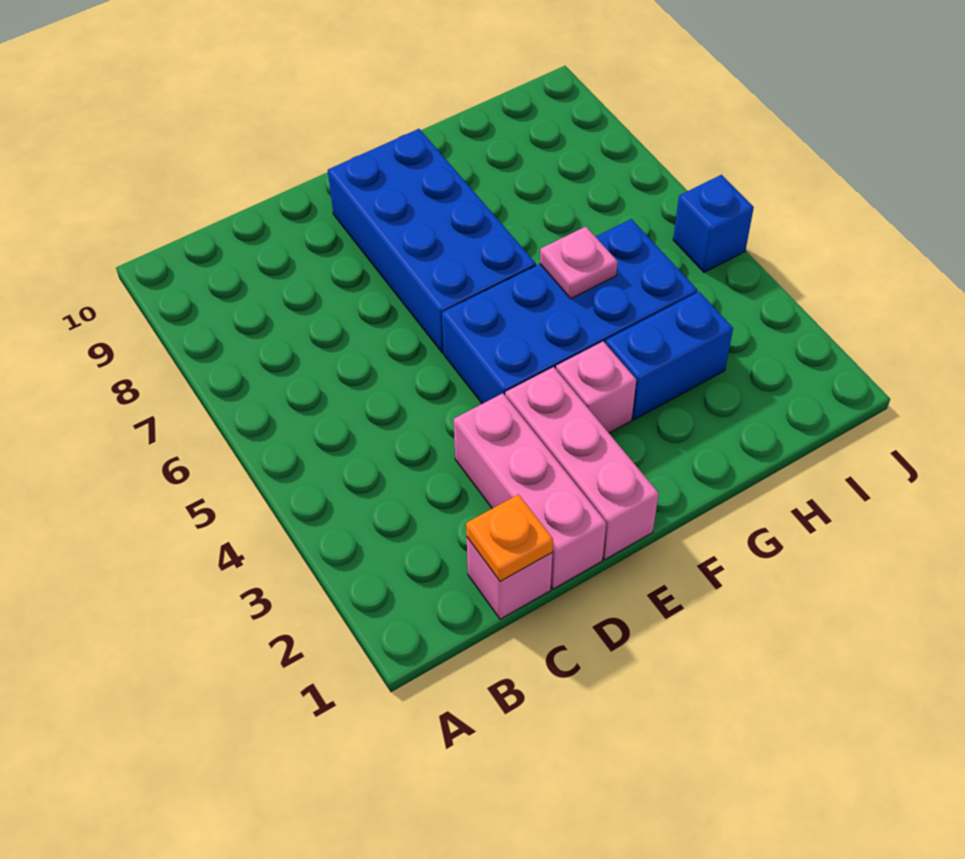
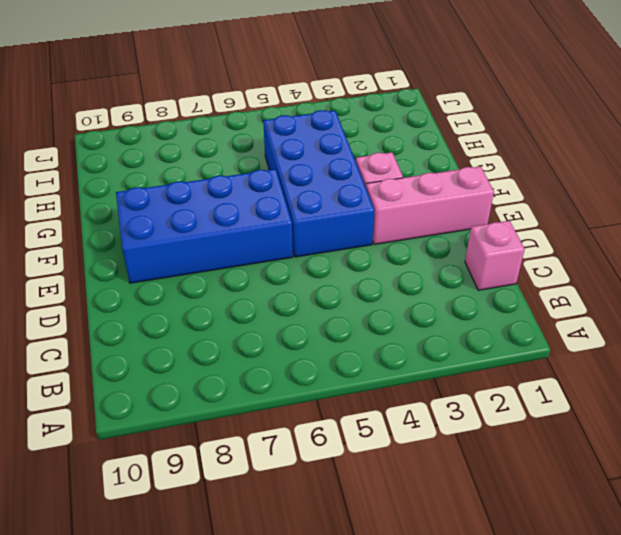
none -> pink 1x3 brick [454,393,606,589]
none -> blue 1x2 brick [605,292,733,420]

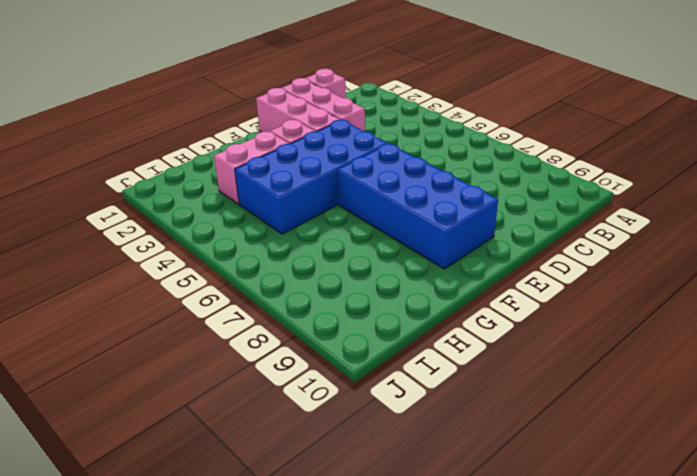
pink 1x2 brick [214,132,289,204] -> blue 1x2 brick [605,292,733,420]
none -> blue 1x1 brick [673,175,754,273]
none -> orange 1x1 plate [466,495,553,582]

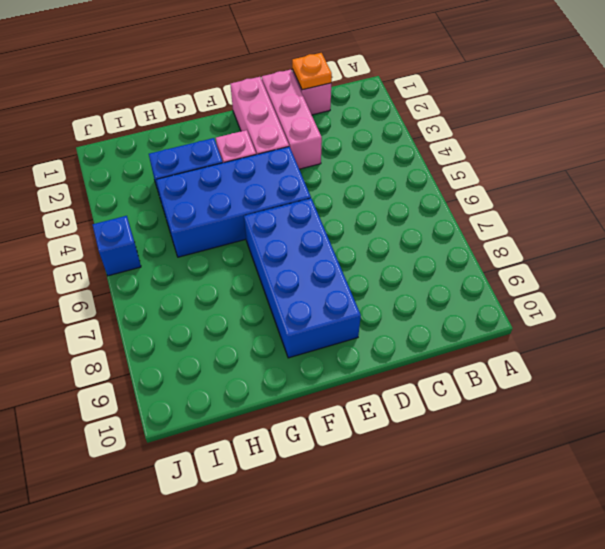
none -> pink 1x1 plate [540,227,618,299]

